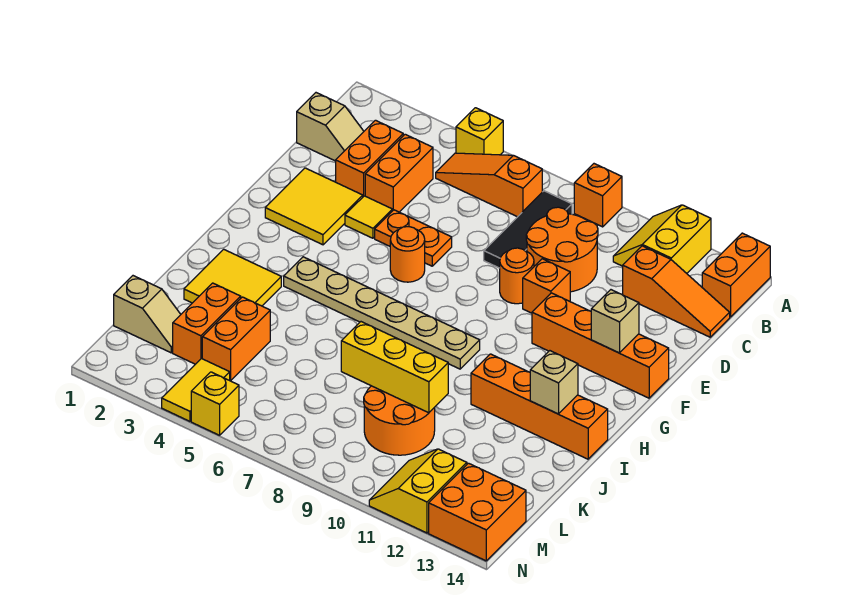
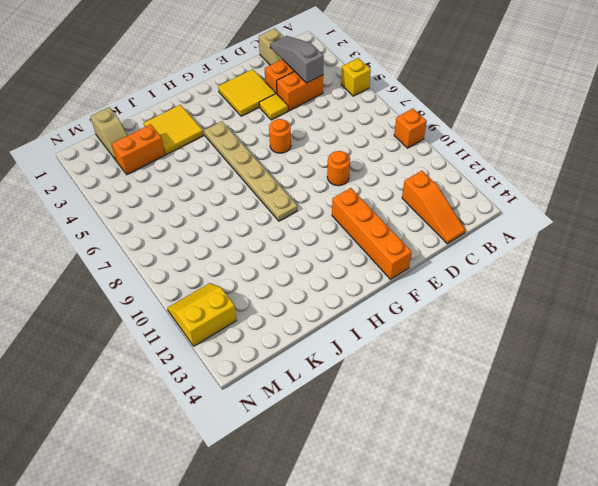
grey 1x3 slope [270,36,324,83] -> none
none -> yellow 2x2 slope [613,205,711,273]
none -> orange 1x2 brick [702,233,770,317]
none -> orange 1x3 slope [436,153,542,217]
none -> black 1x3 tile [484,191,572,268]

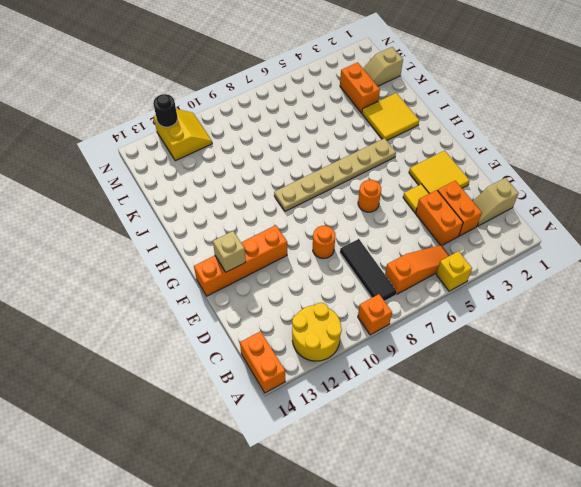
yellow 2x2 round brick [292,303,342,361] -> yellow 2x2 slope [613,205,711,273]
black 1x1 round brick [153,94,177,127] -> none
none -> orange 2x2 round brick [526,207,598,292]
none -> orange 1x3 slope [623,246,730,337]
none -> orange 1x2 plate [375,210,452,266]
none -> orange 1x1 brick [523,259,570,313]

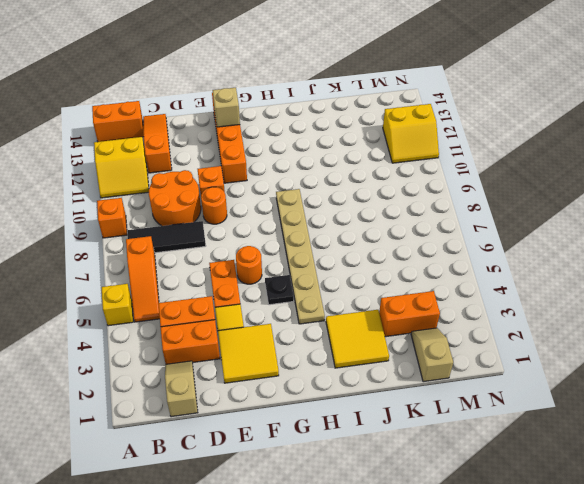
black 1x1 plate [265,275,294,305] -> none
none -> orange 1x4 brick [471,354,608,459]
none -> orange 1x2 brick [202,297,270,381]
none -> orange 2x2 round brick [364,386,435,455]
none -> yellow 1x2 tile [162,359,230,421]

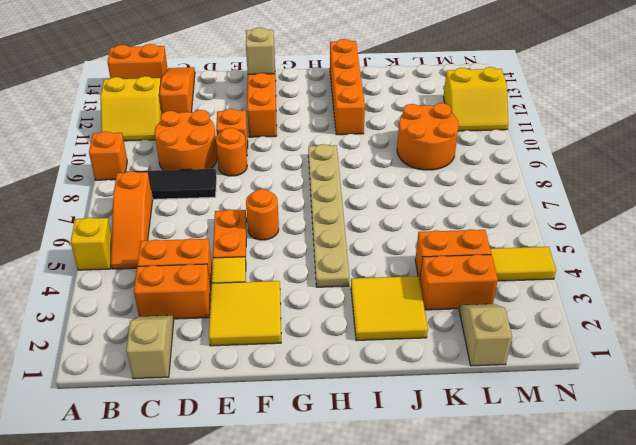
none -> orange 2x2 brick [429,463,526,561]
none -> yellow 1x1 brick [191,372,239,435]
none -> tan 1x1 brick [530,351,578,414]
none -> yellow 1x3 brick [341,322,448,413]

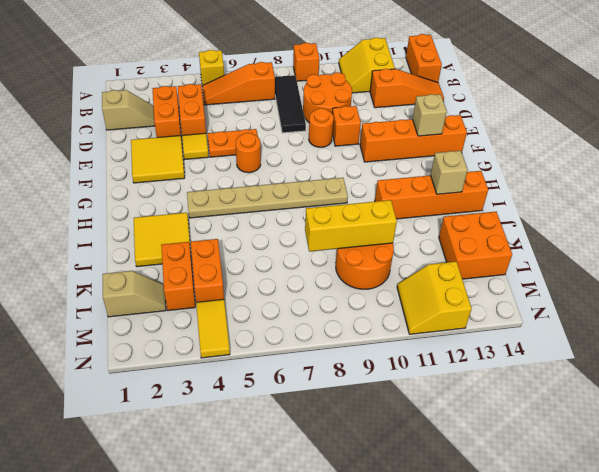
orange 2x2 brick [439,212,512,279] -> orange 2x2 brick moved to [429,463,526,561]
none -> yellow 1x1 brick [191,372,239,435]

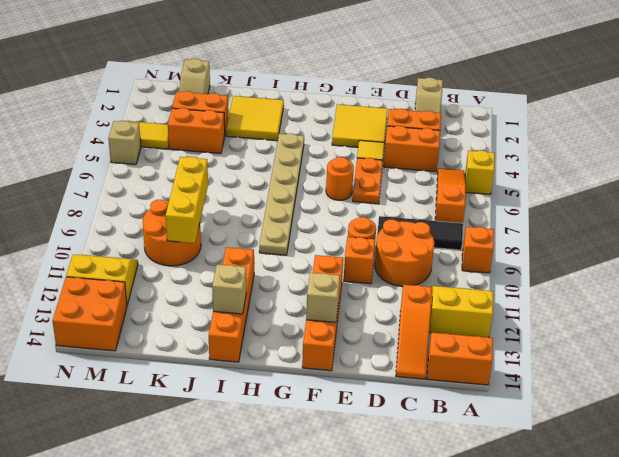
tan 1x1 brick [108,121,141,165] -> yellow 1x1 brick [191,372,239,435]

